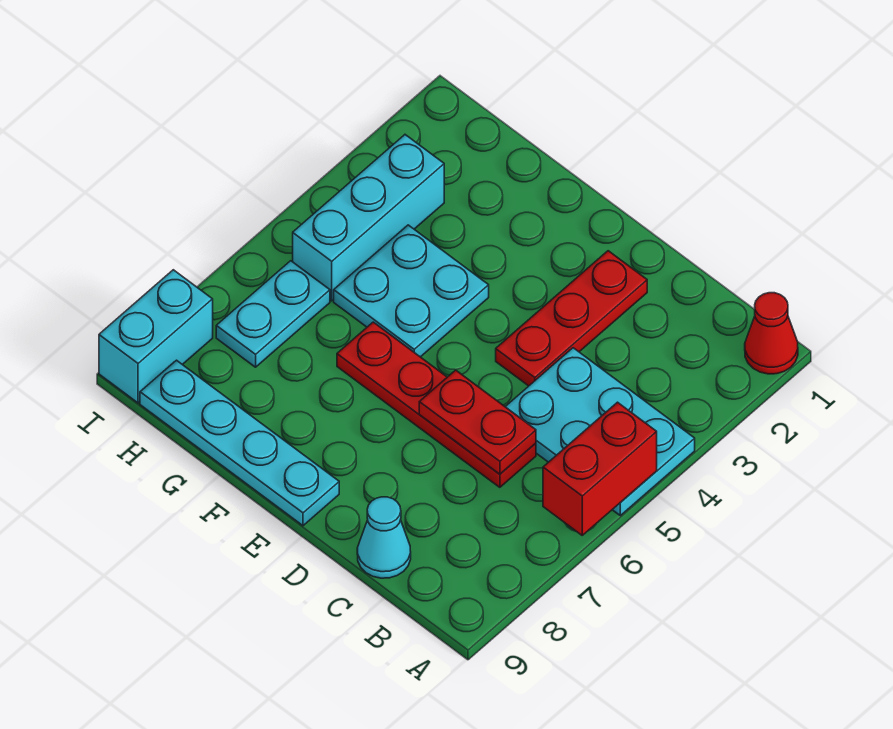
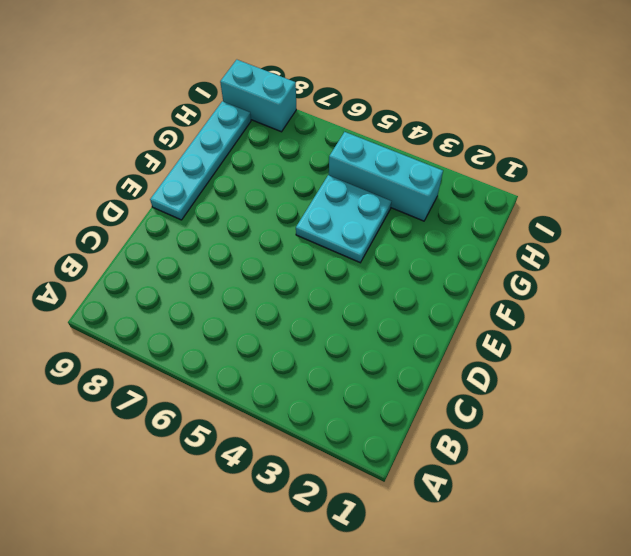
none -> red 1x1 cone [745,293,798,374]
none -> cyan 2x3 plate [505,348,695,516]
none -> red 1x4 plate [337,322,536,487]

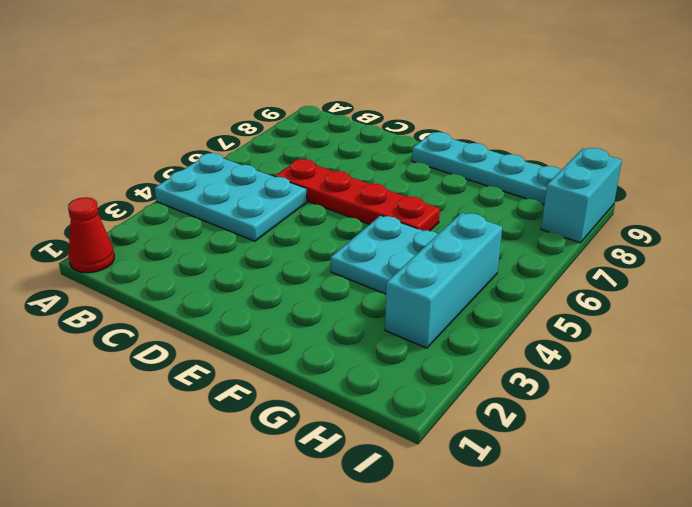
none -> cyan 1x1 cone [357,497,411,578]
none -> red 1x3 plate [496,251,647,386]
none -> cyan 1x2 plate [216,261,330,367]

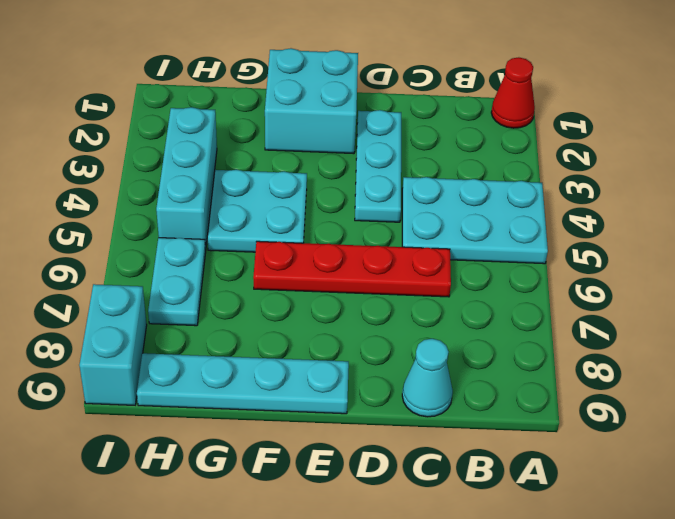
cyan 1x3 plate [355,110,401,222] -> red 1x3 plate [496,251,647,386]
cyan 2x2 brick [265,48,358,154] -> none
none -> red 1x2 brick [543,402,657,535]
none -> red 1x2 plate [419,370,536,474]

